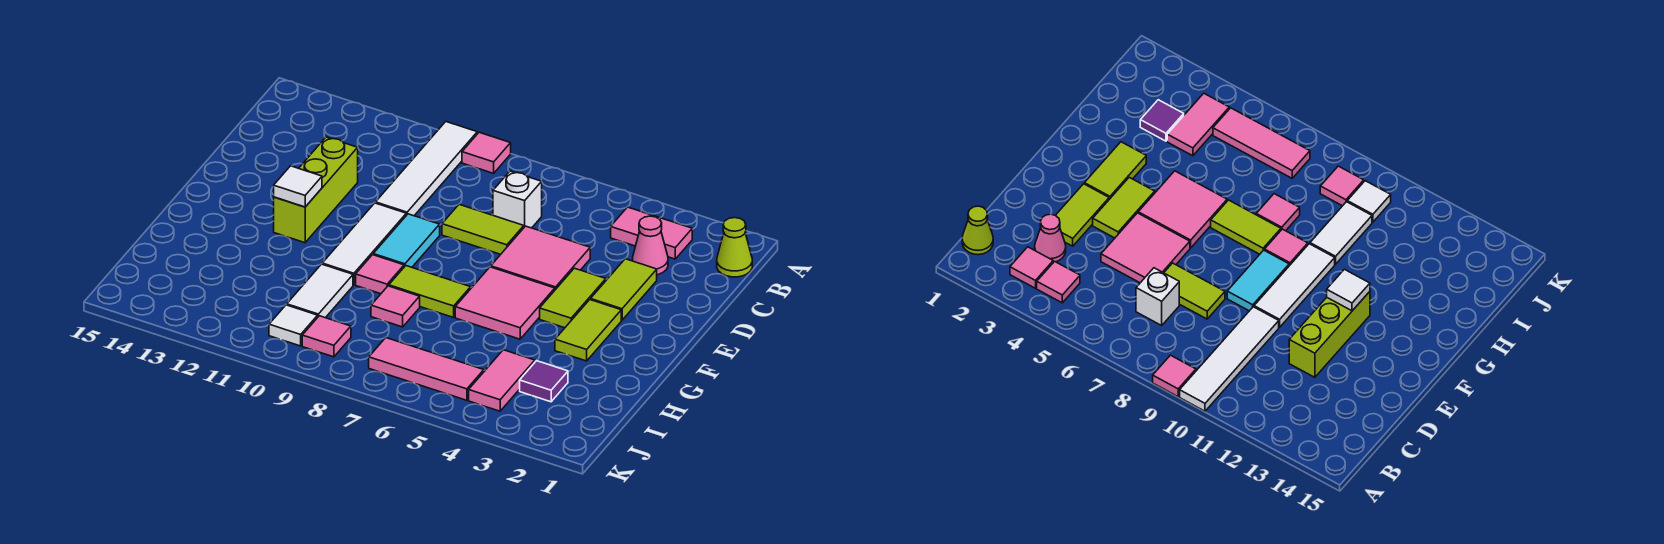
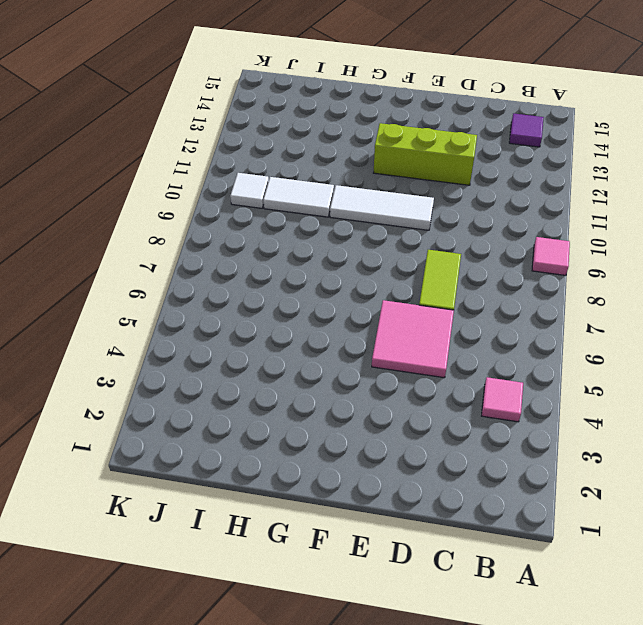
purple 1x1 tile [509,113,544,147] -> purple 1x1 tile moved to [520,361,568,402]
none -> white 1x4 tile [376,122,477,216]
none -> lime 1x1 cone [717,218,752,277]
none -> pink 1x1 tile [660,218,692,259]

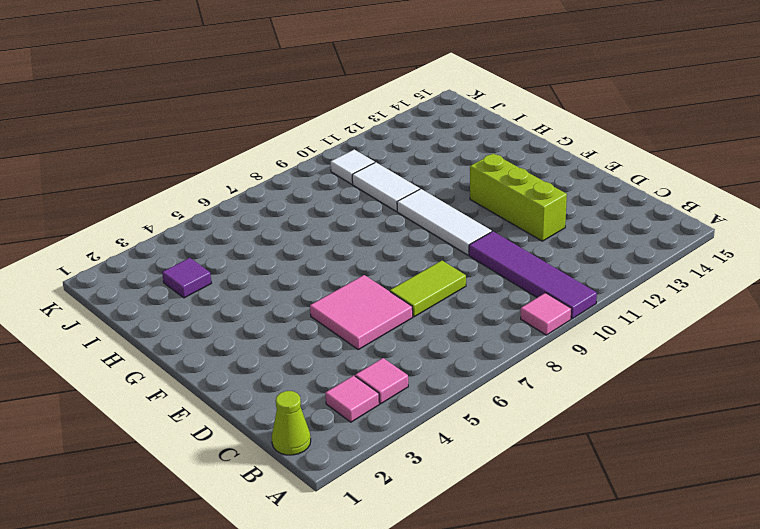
purple 1x4 tile [469,231,597,319] -> white 1x4 tile [376,122,477,216]
none -> pink 1x1 cone [633,216,668,275]
none -> white 1x1 brick [493,171,542,228]
none -> lime 1x2 tile [591,259,657,320]

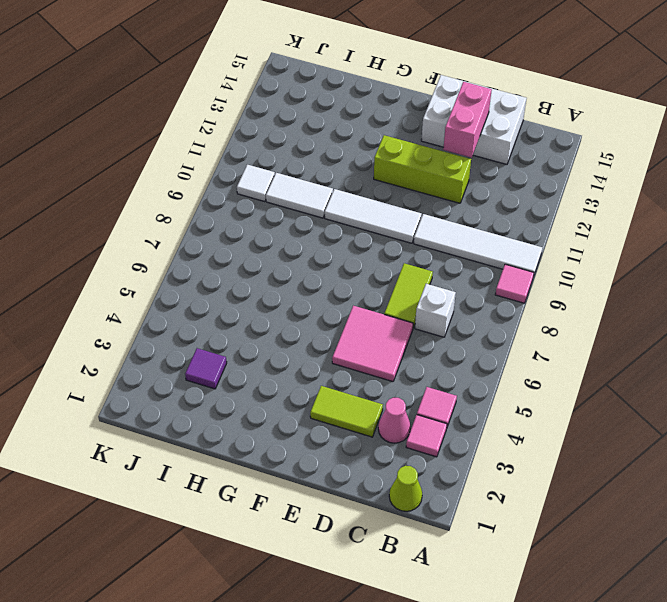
white 2x3 brick [421,75,527,164] -> none
pink 1x2 brick [443,82,492,158] -> none
none -> lime 1x2 tile [540,268,606,328]
none -> cyan 1x2 tile [373,214,440,267]
none -> lime 1x2 tile [555,300,621,361]

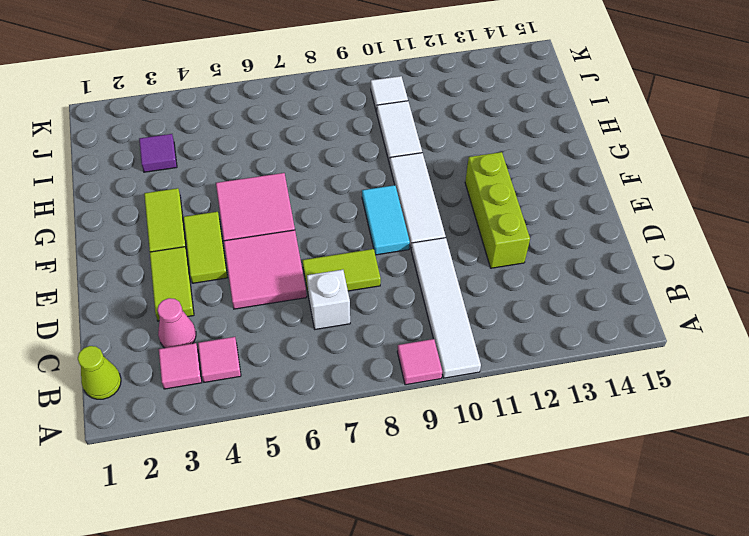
none -> lime 1x2 tile [389,266,471,317]
none -> pink 1x1 tile [356,255,404,294]
none -> pink 1x1 tile [371,286,420,327]

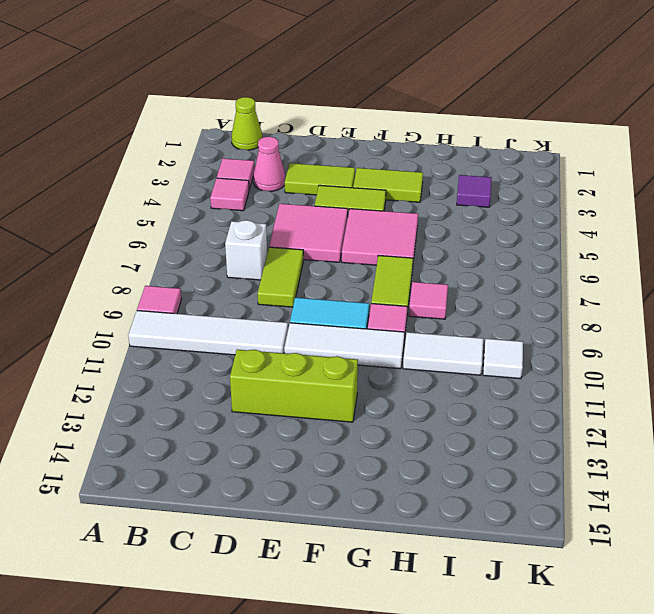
none -> pink 1x2 tile [469,350,535,411]
none -> pink 1x3 tile [369,338,484,400]
none -> pink 1x1 tile [302,316,351,357]

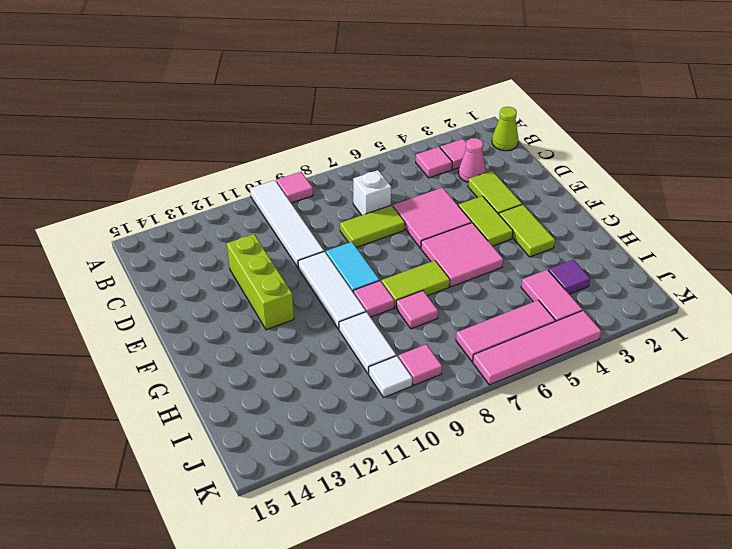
pink 1x4 tile [473,310,601,385] -> none
none -> white 1x1 tile [274,166,322,207]

